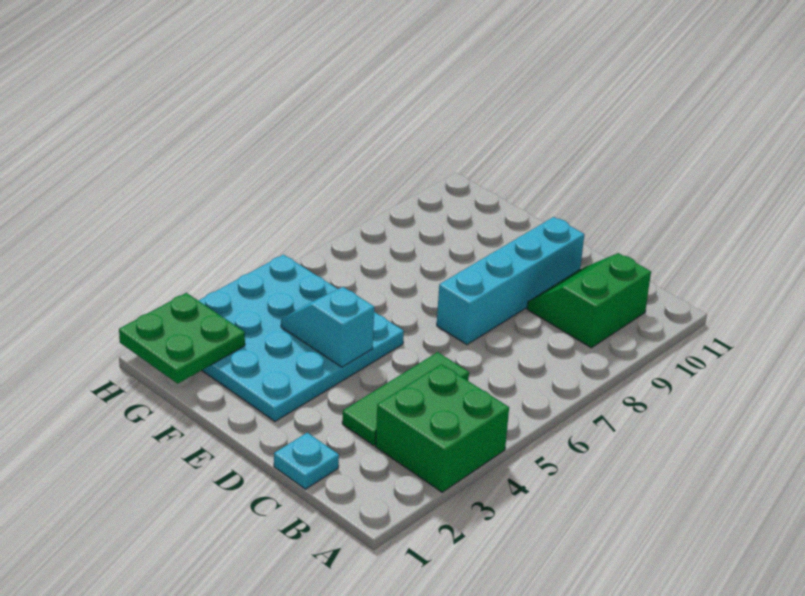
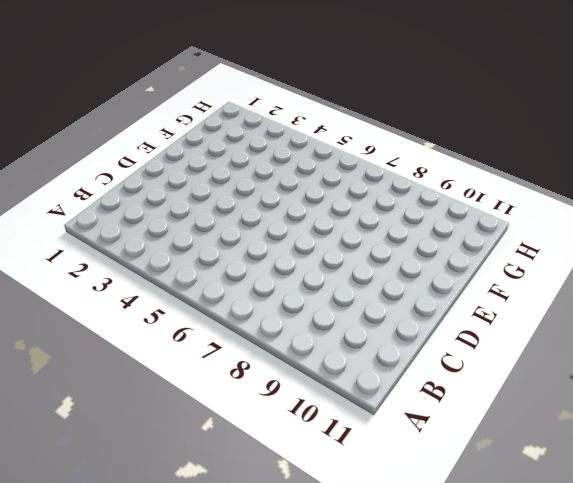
none -> green 2x2 brick [375,364,509,492]
none -> green 2x2 slope [527,253,651,348]

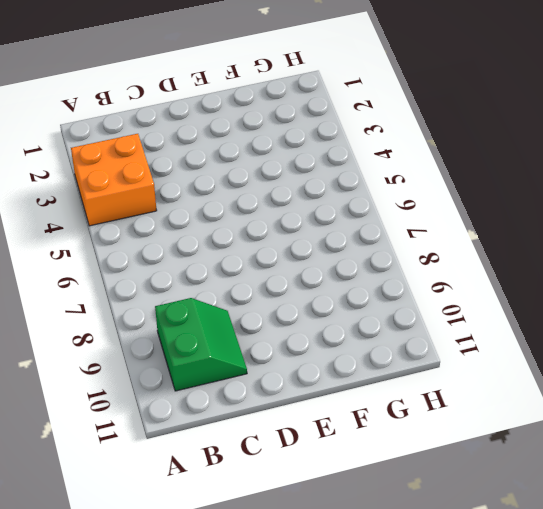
orange 2x2 brick [71,134,157,226] -> green 2x2 brick [375,364,509,492]
none -> cyan 1x1 plate [274,433,339,489]
none -> green 1x3 tile [342,352,469,445]

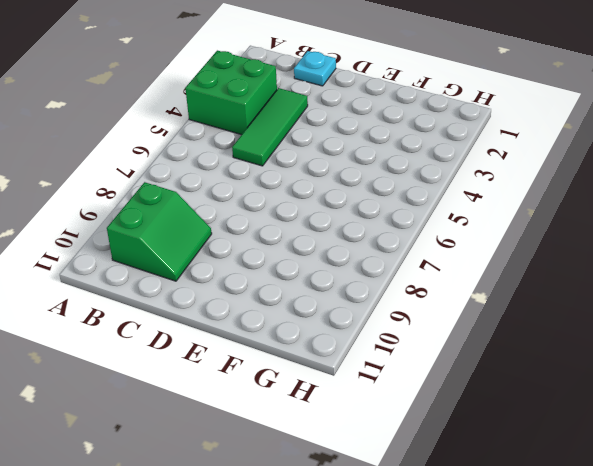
none -> cyan 1x4 brick [437,217,584,345]
none -> cyan 4x4 plate [198,255,404,421]

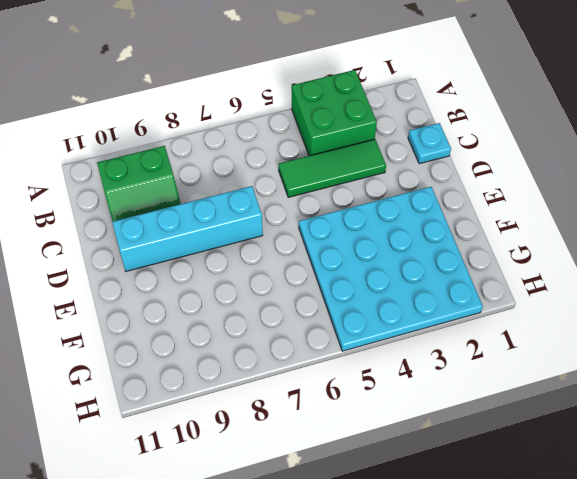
none -> cyan 1x2 slope [281,287,374,367]
none -> green 2x2 plate [119,293,245,384]

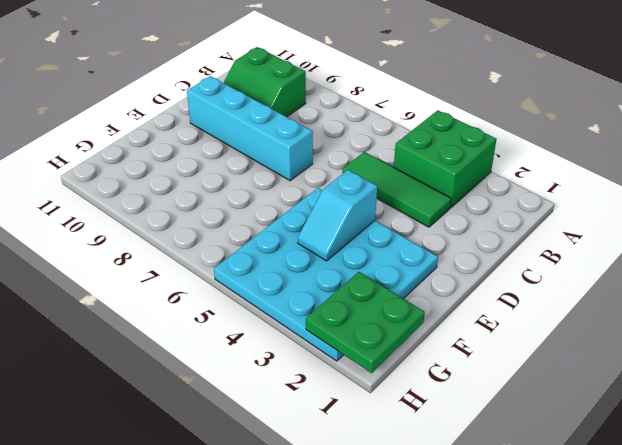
none -> cyan 1x1 plate [274,433,339,489]

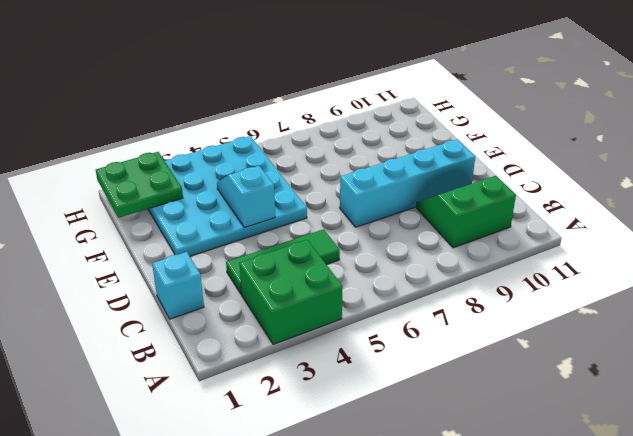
cyan 1x1 brick [152,252,204,319] -> cyan 1x1 plate [274,433,339,489]

